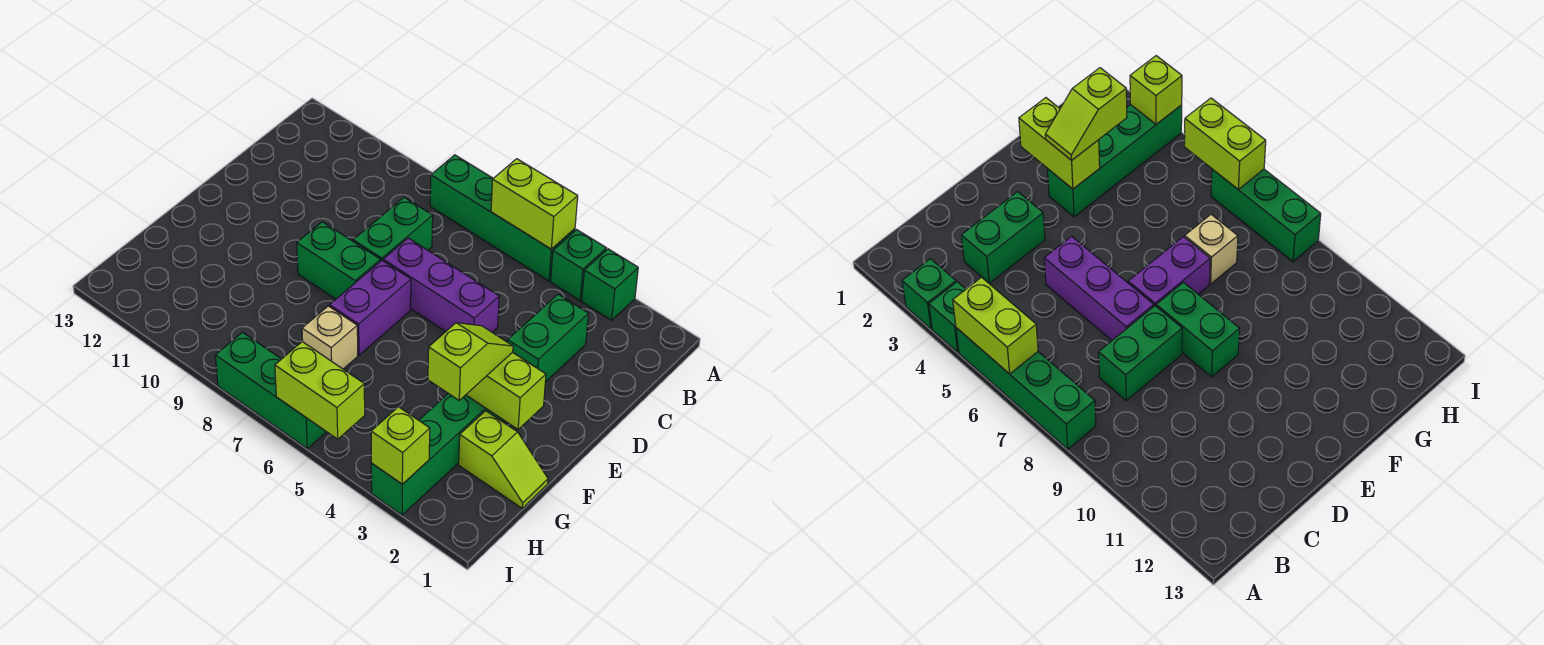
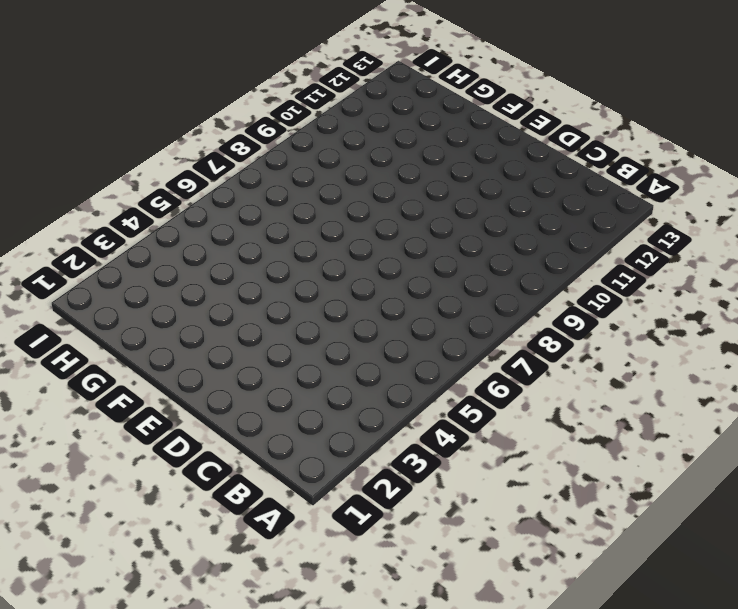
none -> green 1x1 brick [582,249,638,320]
none -> green 1x1 brick [551,230,606,300]
none -> green 1x4 brick [430,155,575,281]

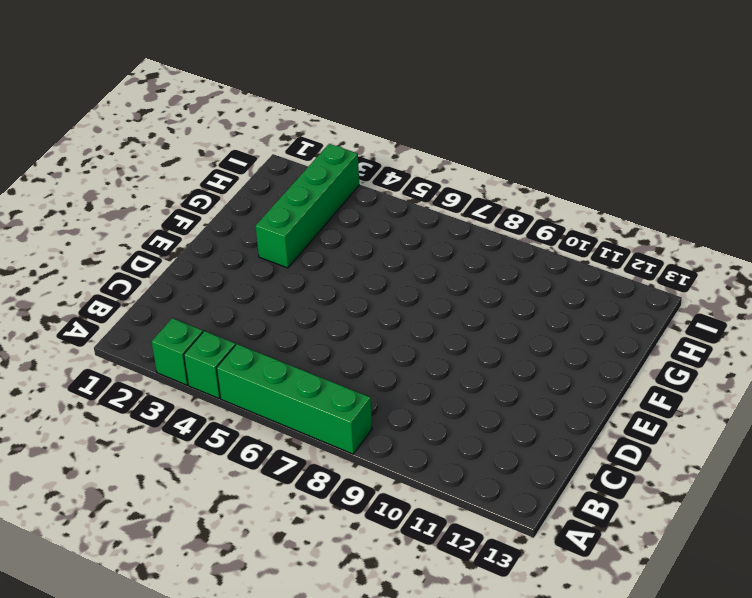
none -> green 1x2 brick [508,294,588,382]
none -> green 1x2 brick [353,197,433,261]
none -> purple 1x3 brick [383,238,499,332]

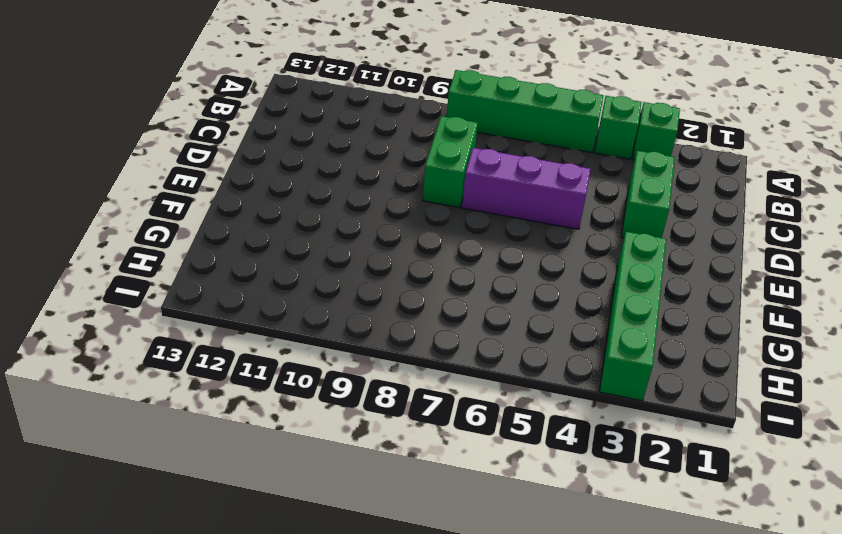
none -> purple 1x2 brick [330,261,411,355]
none -> green 1x2 brick [297,222,381,299]
none -> lime 1x2 slope [459,411,548,508]

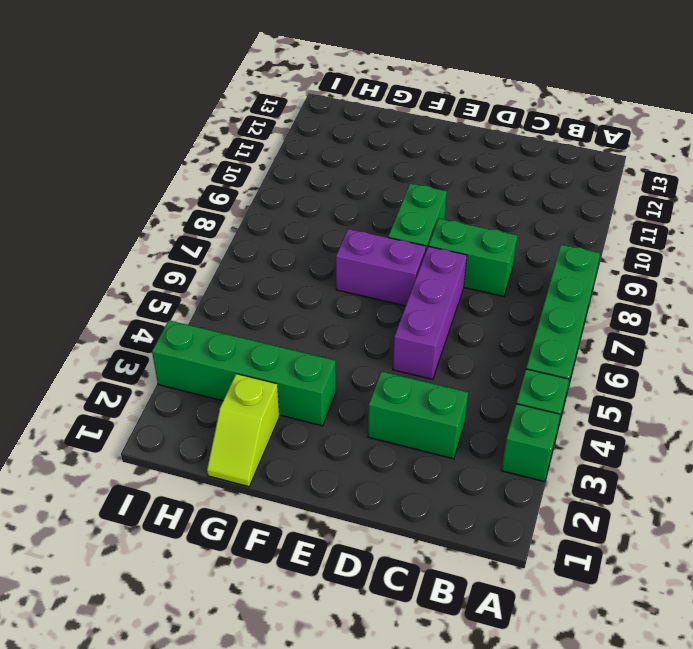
none -> tan 1x1 brick [302,306,358,369]
none -> green 1x3 brick [215,332,326,448]
none -> lime 1x2 brick [491,159,578,249]

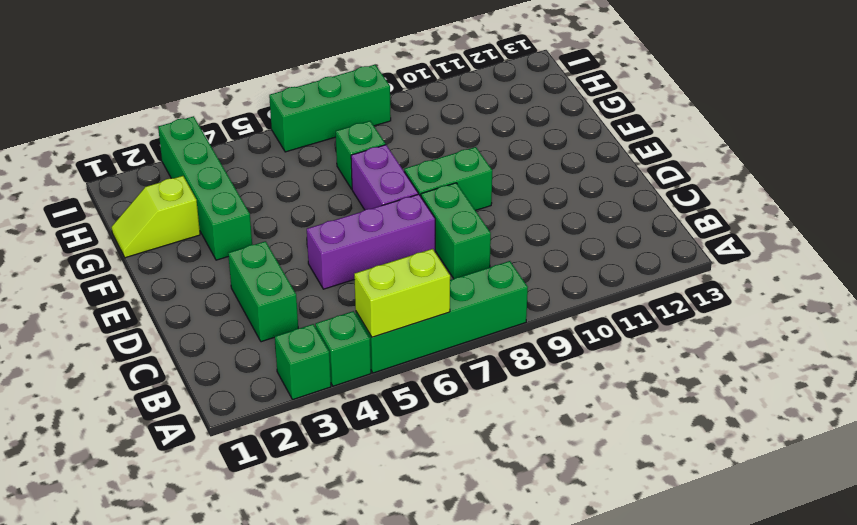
green 1x1 brick [336,121,385,189] -> tan 1x1 brick [302,306,358,369]
none -> lime 1x2 brick [466,352,546,429]
none -> lime 1x1 brick [371,407,430,484]
none -> lime 1x2 brick [275,342,365,439]

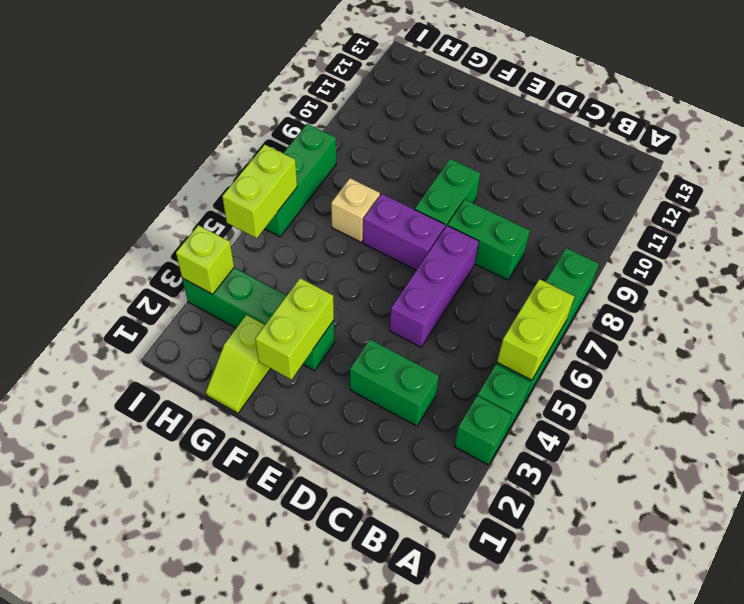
none -> lime 1x2 slope [428,323,513,400]

